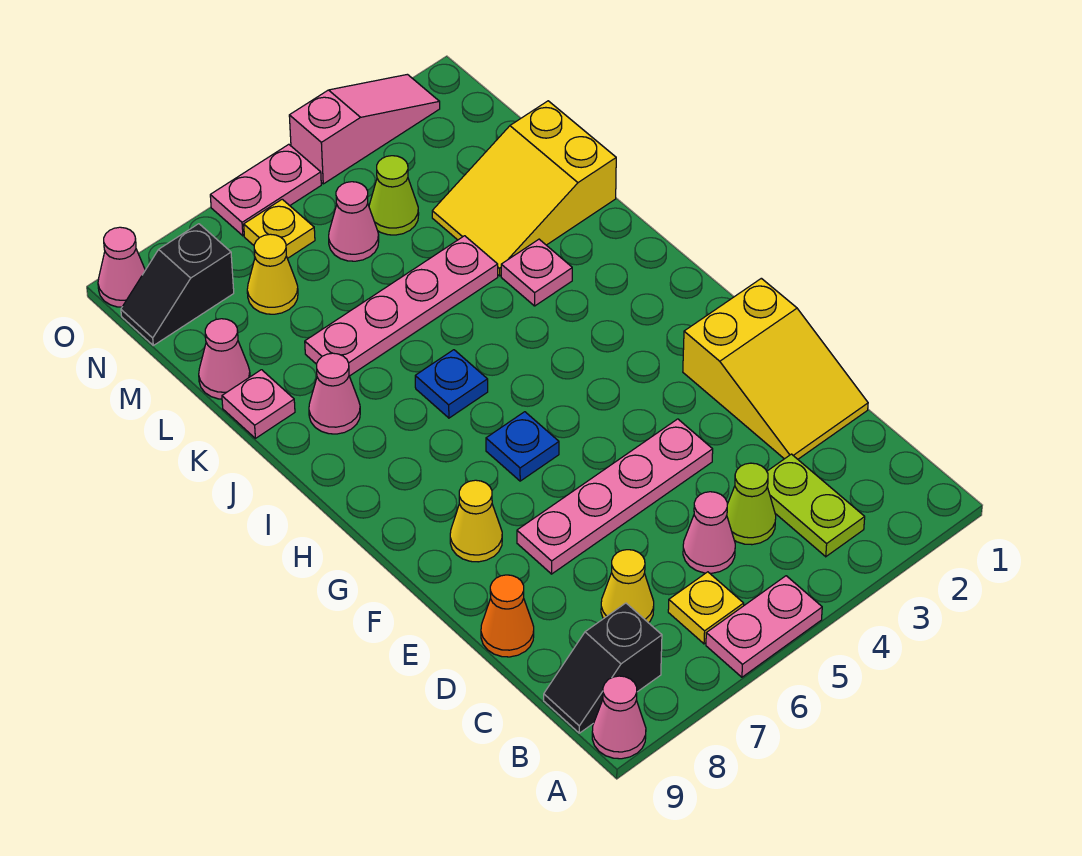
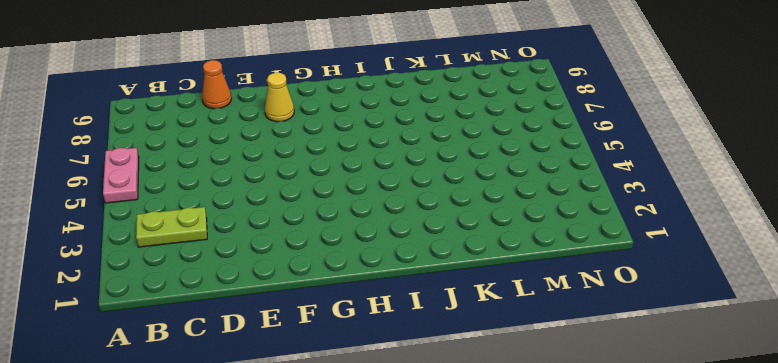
none -> pink 1x1 cone [592,676,646,759]
none -> yellow 1x1 plate [668,572,744,644]
none -> black 1x2 slope [544,603,662,733]

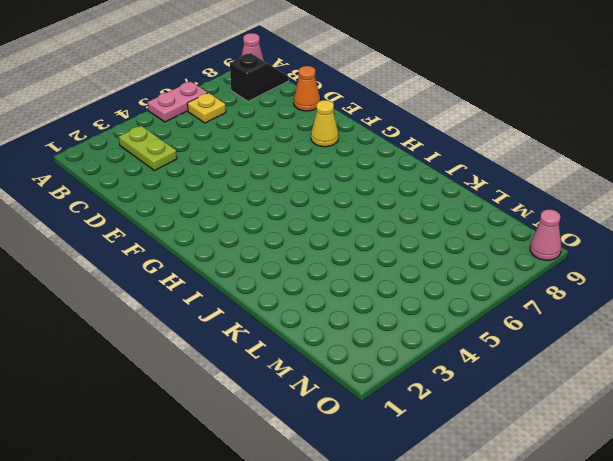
none -> lime 1x1 cone [727,463,776,545]
none -> pink 1x1 cone [683,492,735,573]
none -> yellow 1x1 cone [601,550,654,623]

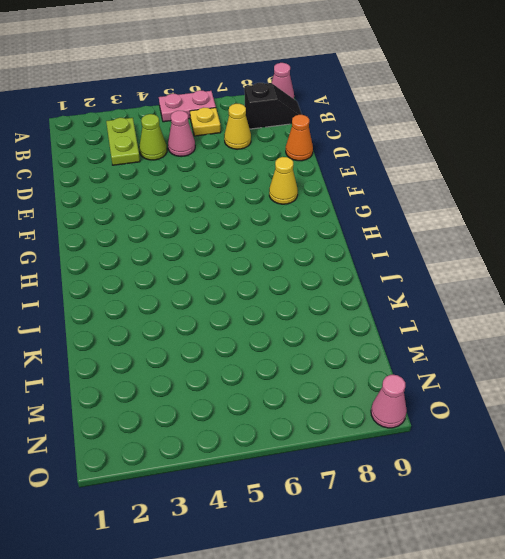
none -> yellow 2x3 slope [683,278,868,459]
none -> pink 1x4 plate [517,419,713,574]
none -> blue 1x1 plate [486,412,559,481]

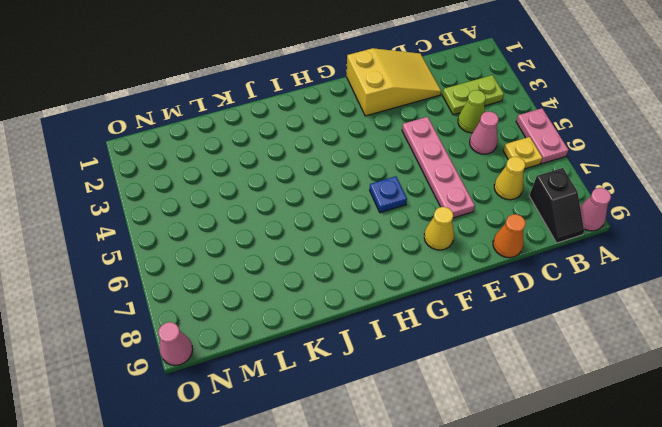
none -> blue 1x1 plate [415,350,488,418]
none -> pink 1x1 plate [501,239,572,306]
none -> pink 1x1 cone [309,353,360,434]

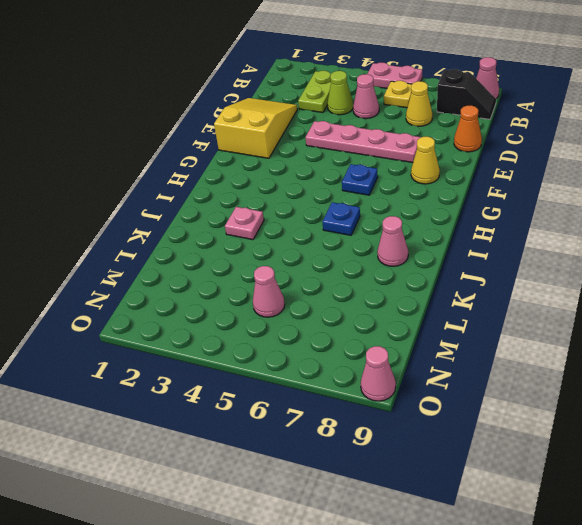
none -> yellow 2x3 slope [432,101,616,276]
none -> pink 1x4 plate [305,236,498,376]
none -> pink 1x1 plate [222,370,295,438]

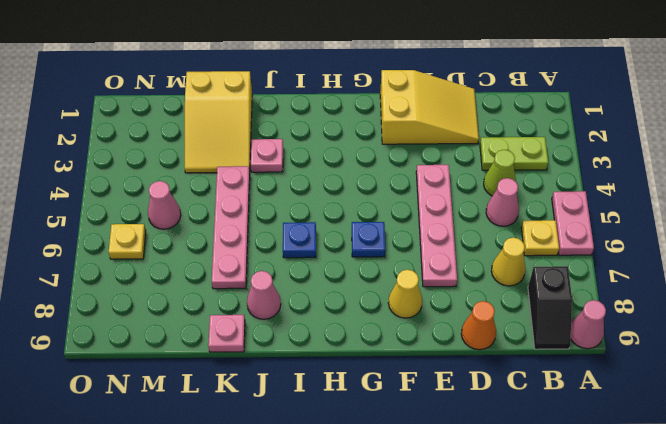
none -> pink 1x1 cone [199,319,250,399]
none -> lime 1x1 cone [369,156,419,235]
none -> yellow 1x1 cone [247,234,298,314]

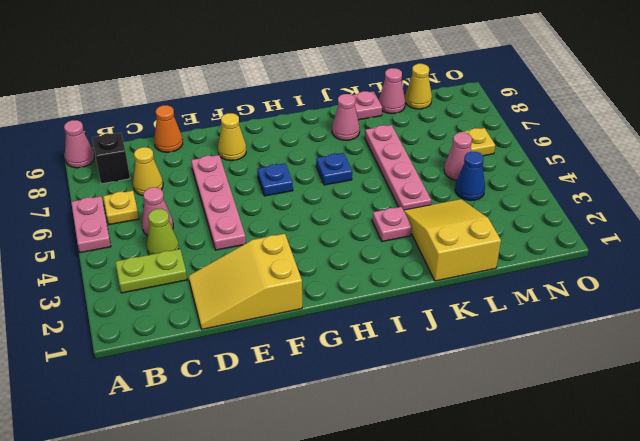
blue 1x1 cone [455,152,485,201] -> lime 1x1 cone [369,156,419,235]
yellow 1x1 cone [405,64,432,109] -> yellow 1x1 cone moved to [247,234,298,314]
none -> black 1x2 slope [121,224,234,345]
none -> pink 1x3 slope [289,74,440,184]
none -> pink 1x2 plate [210,144,321,236]

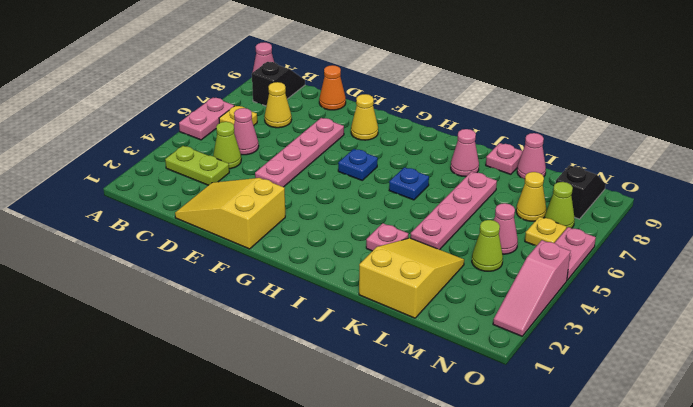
lime 1x1 cone [545,182,575,229] -> none
none -> pink 1x1 cone [98,227,145,307]

